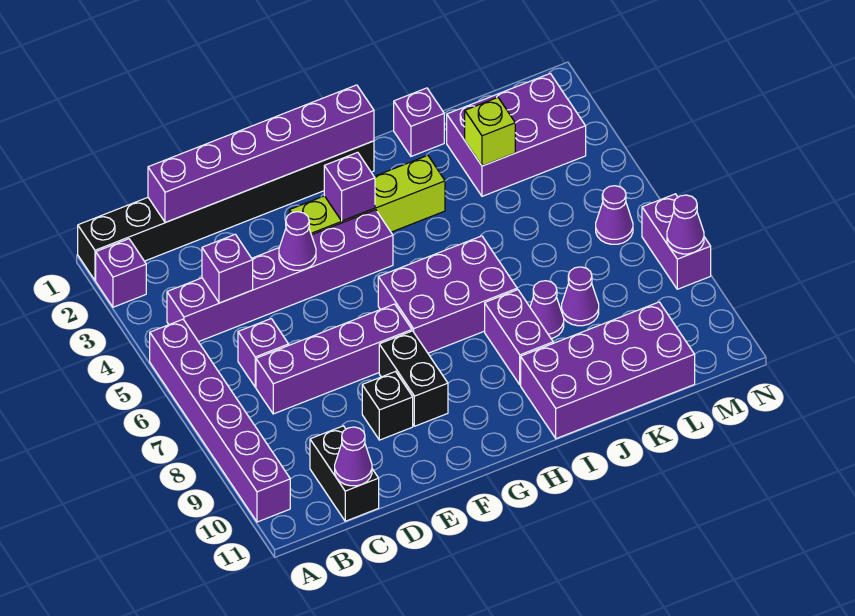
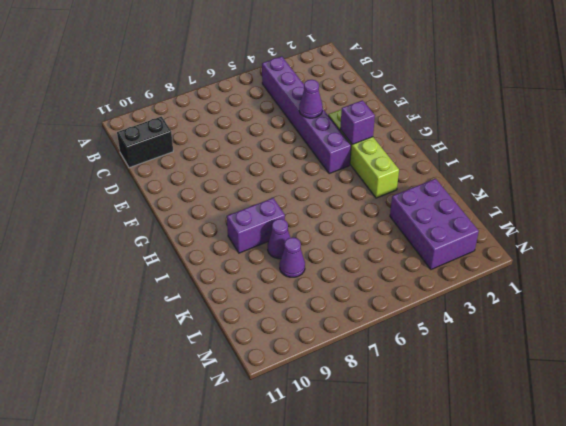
none -> black 1x8 brick [78,141,374,280]
none -> purple 1x1 brick [96,239,146,307]
none -> purple 1x6 brick [150,319,290,522]

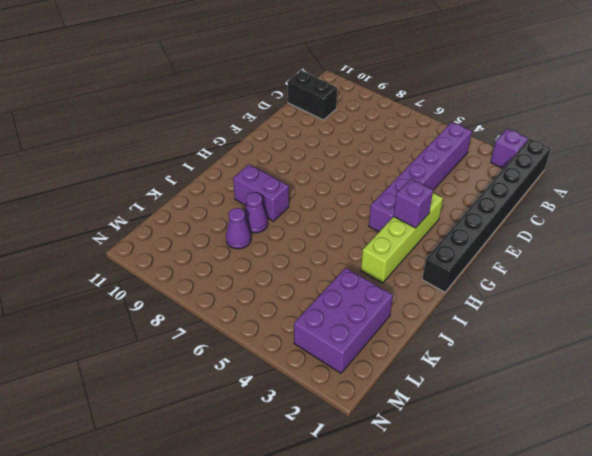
none -> purple 1x6 brick [150,319,290,522]
none -> purple 1x1 brick [238,319,289,387]
none -> purple 1x4 brick [256,304,412,414]

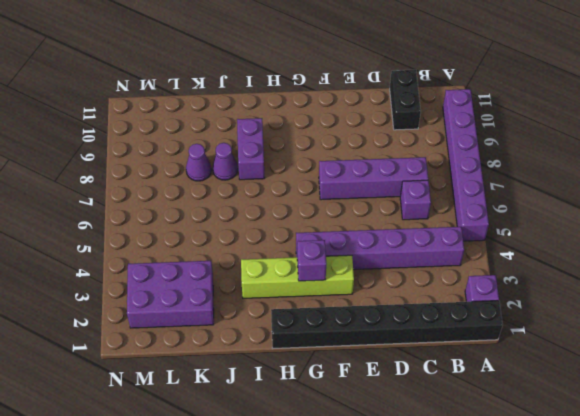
none -> black 1x1 brick [362,372,413,440]
none -> black 1x2 brick [379,331,448,426]
none -> purple 2x3 brick [378,236,517,353]

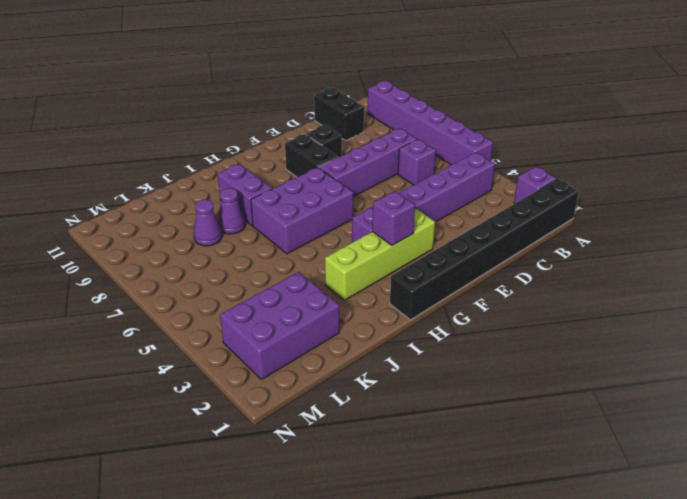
none -> purple 2x4 brick [521,302,695,439]
none -> purple 1x1 brick [394,88,444,156]
none -> purple 1x1 cone [596,186,633,244]

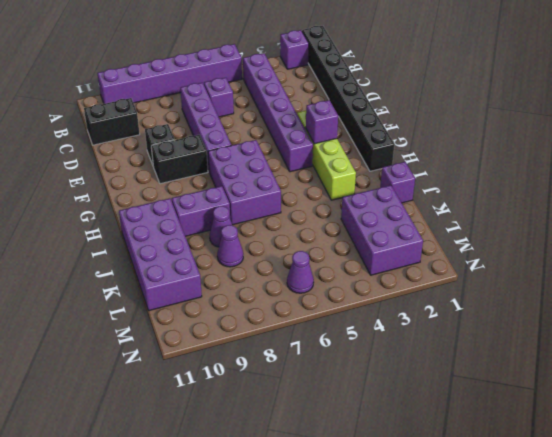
none -> purple 1x2 brick [642,194,711,289]
none -> purple 1x6 brick [148,85,374,223]
none -> purple 1x1 brick [202,234,253,303]

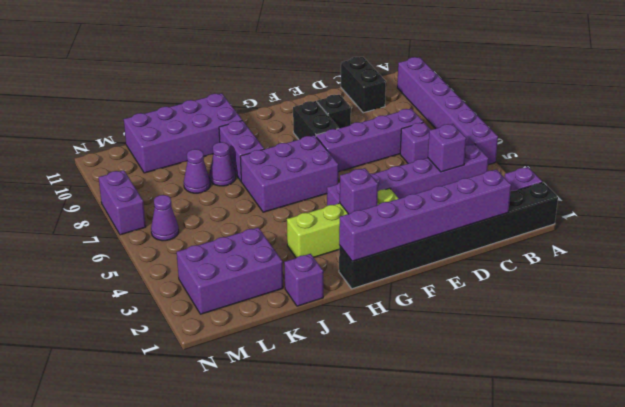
none -> purple 1x1 cone [335,427,372,486]
none -> purple 1x1 cone [279,212,316,270]
none -> lime 1x1 brick [465,98,515,166]

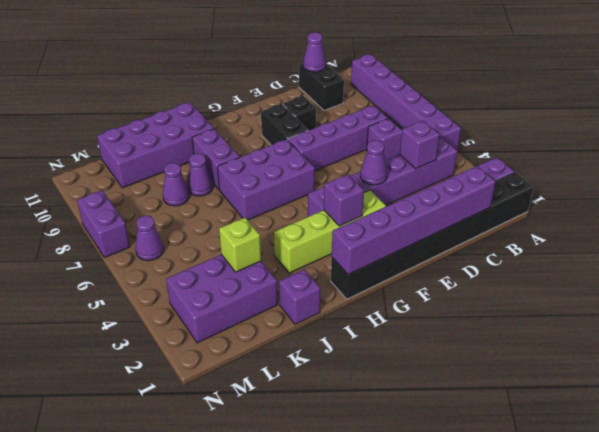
none -> purple 1x1 cone [667,195,704,254]

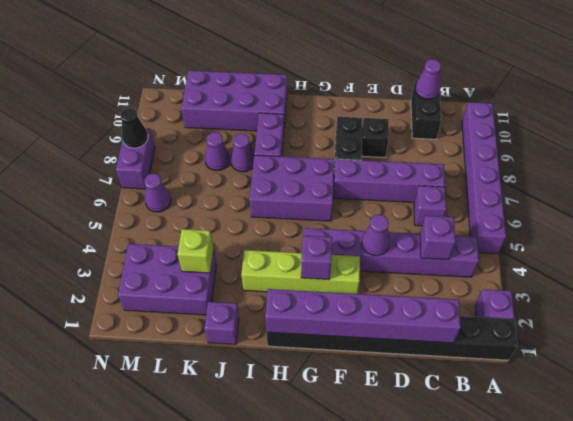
black 1x1 cone [120,108,148,148] -> purple 1x1 cone [667,195,704,254]

